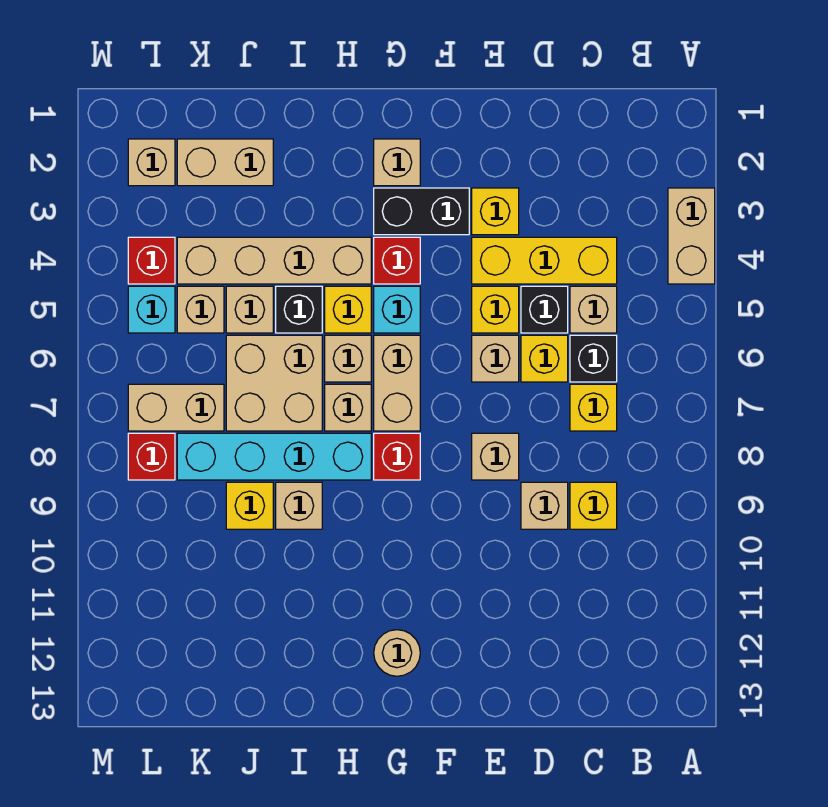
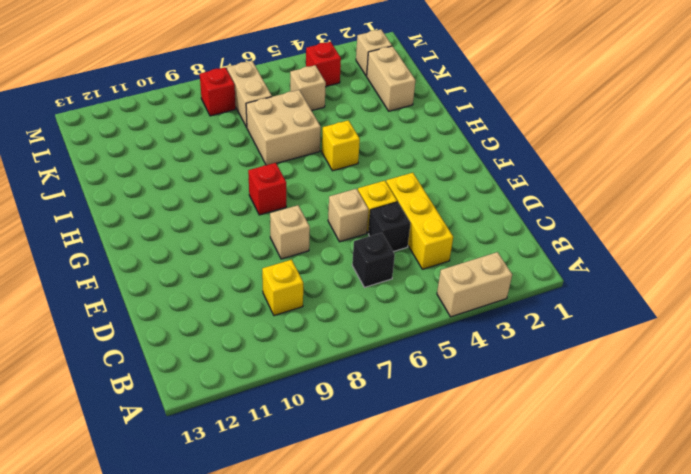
none -> tan 1x1 brick [570,286,617,333]
none -> yellow 1x1 brick [570,384,617,431]
none -> yellow 1x1 brick [521,335,568,382]
none -> tan 1x1 brick [521,482,568,529]

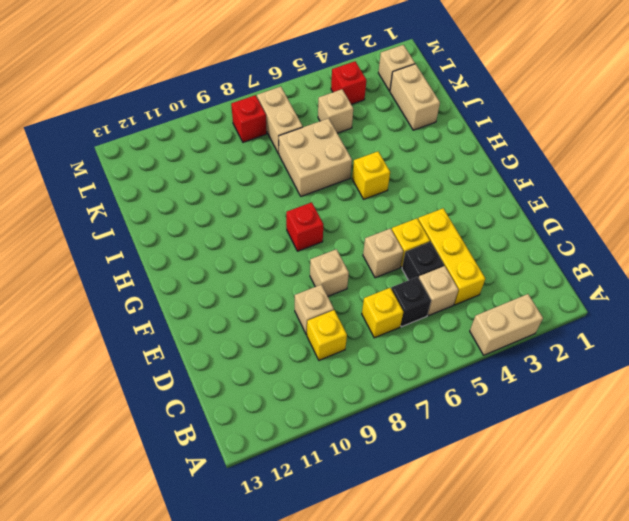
none -> yellow 1x1 brick [521,335,568,382]
none -> yellow 1x1 brick [472,188,519,235]
none -> black 1x2 brick [374,188,469,235]
none -> tan 1x1 brick [374,139,420,186]

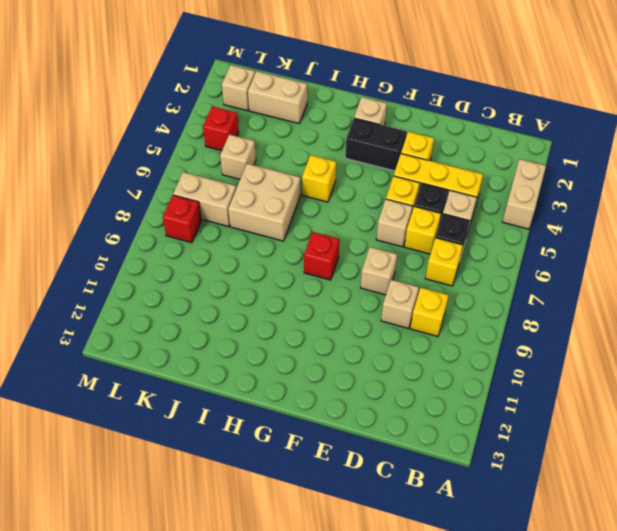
none -> red 1x1 brick [374,237,420,284]
none -> cyan 1x1 brick [374,286,420,333]
none -> tan 1x2 brick [374,335,420,431]
none -> tan 1x1 round brick [374,630,420,676]

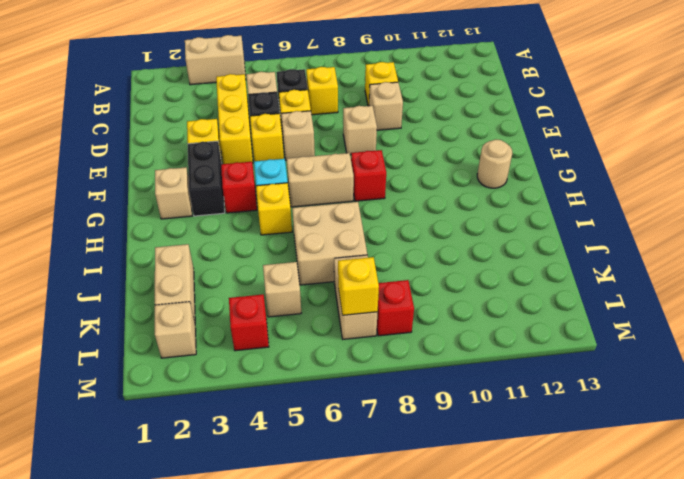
yellow 1x1 brick [338,257,379,315] -> yellow 1x1 brick moved to [226,482,273,529]
none -> tan 1x4 brick [177,237,371,284]
none -> tan 1x1 brick [325,335,371,382]
none -> tan 1x1 brick [325,384,371,431]
none -> cyan 1x4 brick [177,433,371,480]

